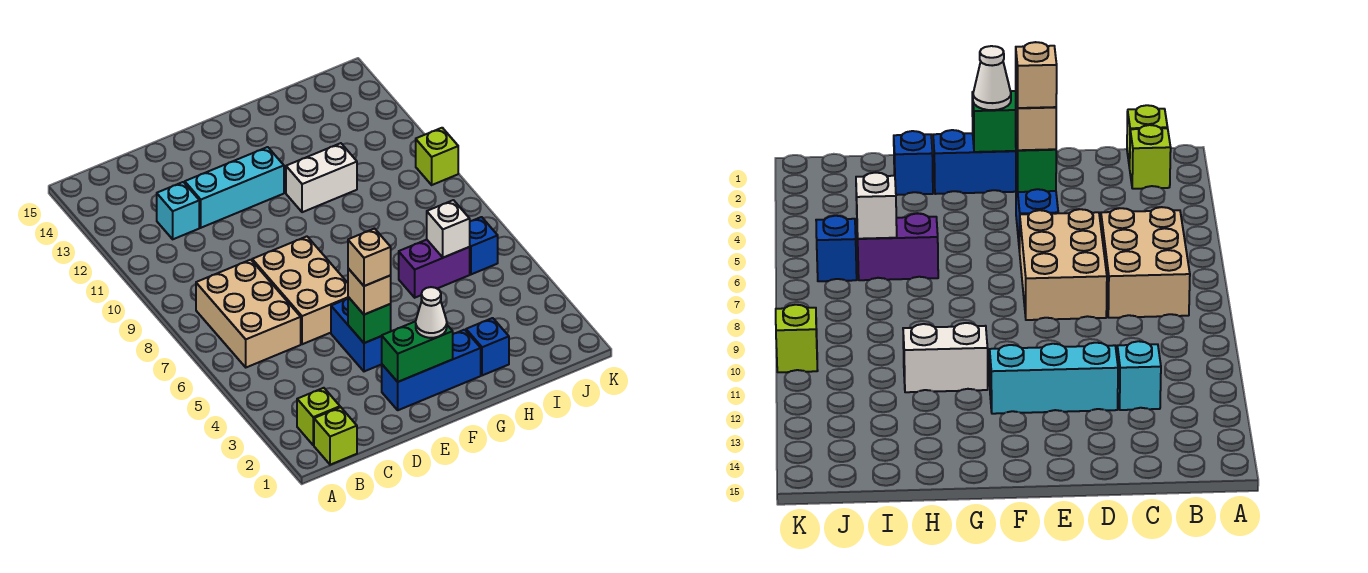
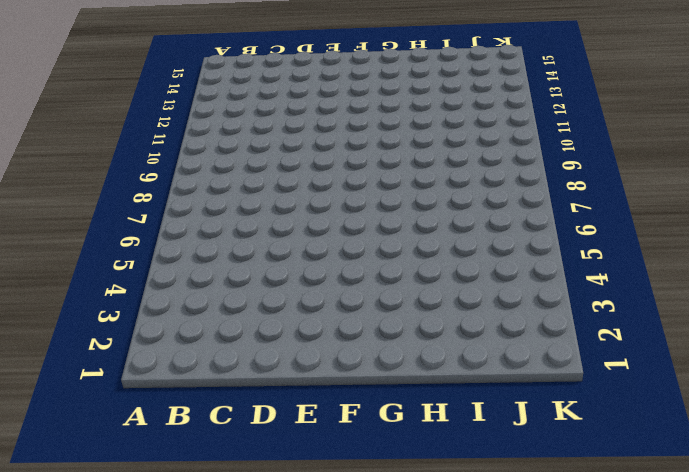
none -> lime 1x1 brick [314,407,357,465]
none -> lime 1x1 brick [297,388,340,445]
none -> tan 2x3 brick [196,260,301,367]

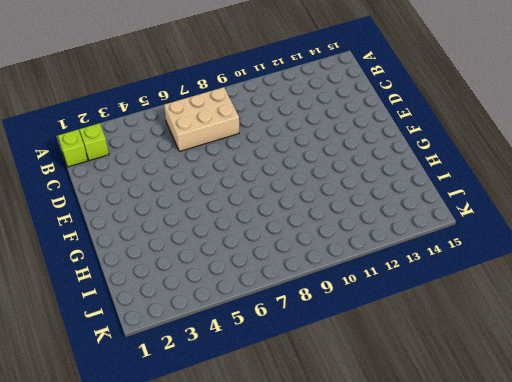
none -> cyan 1x1 brick [157,182,199,239]
none -> tan 2x3 brick [252,236,348,344]
none -> cyan 1x3 brick [185,147,284,228]

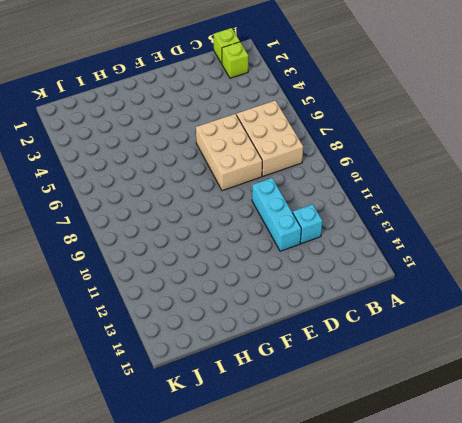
cyan 1x3 brick [252,178,301,251] -> cyan 1x3 brick turned to [185,147,284,228]
none -> blue 1x3 brick [382,330,481,410]
none -> blue 1x2 brick [331,298,382,371]
none -> white 1x2 brick [286,143,357,212]

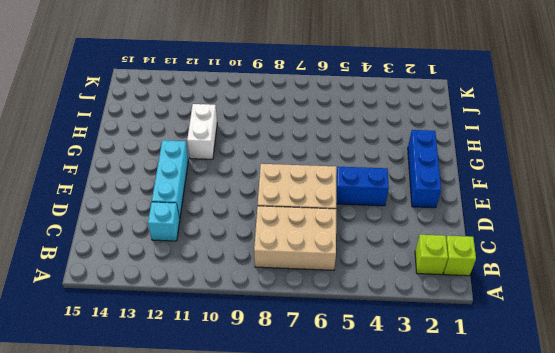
none -> blue 1x1 brick [466,318,509,375]
none -> purple 1x2 brick [399,240,470,298]
none -> blue 1x1 brick [470,217,498,274]

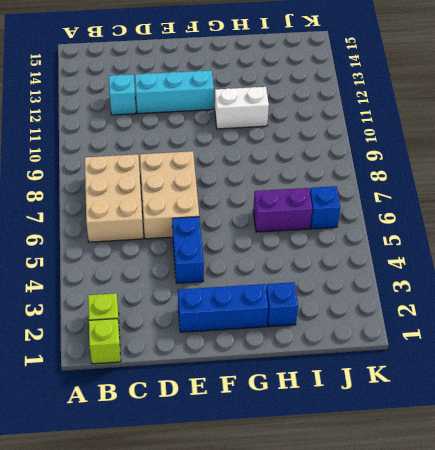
none -> lime 1x1 brick [416,128,458,185]
none -> green 1x2 brick [382,321,453,382]
none -> green 1x1 brick [348,297,391,343]

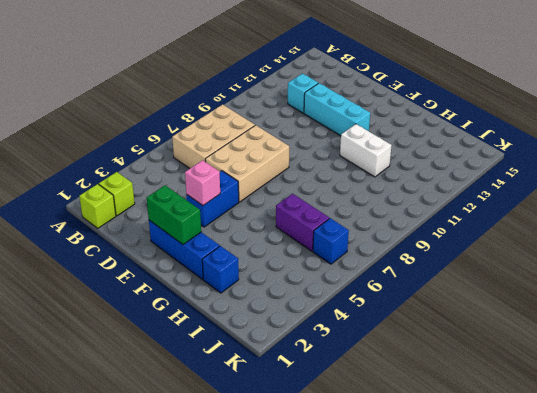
pink 1x1 brick [185,160,220,205] -> green 1x1 brick [348,297,391,343]
none -> lime 1x1 brick [416,128,458,185]
none -> white 1x1 brick [427,200,470,258]
none -> tan 1x1 brick [348,268,391,315]

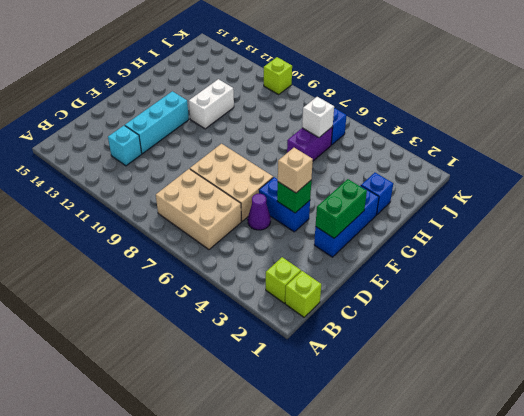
purple 1x1 cone [248,194,271,230] -> none
none -> white 1x1 cone [416,287,447,338]
none -> tan 1x1 brick [348,229,391,286]

